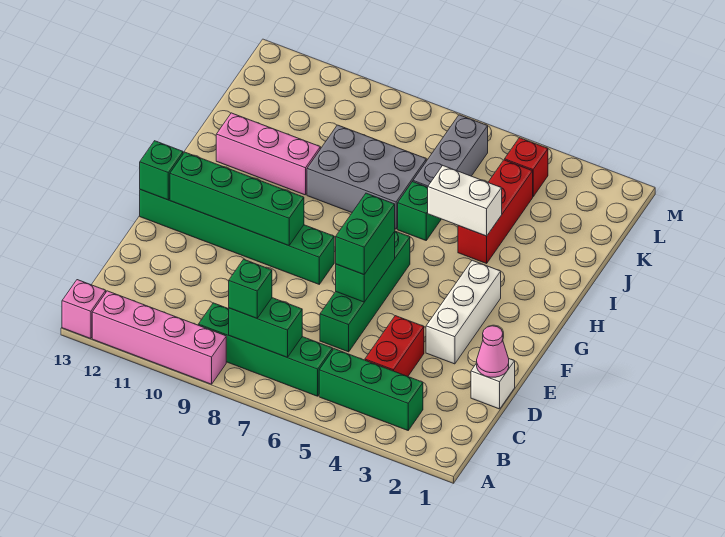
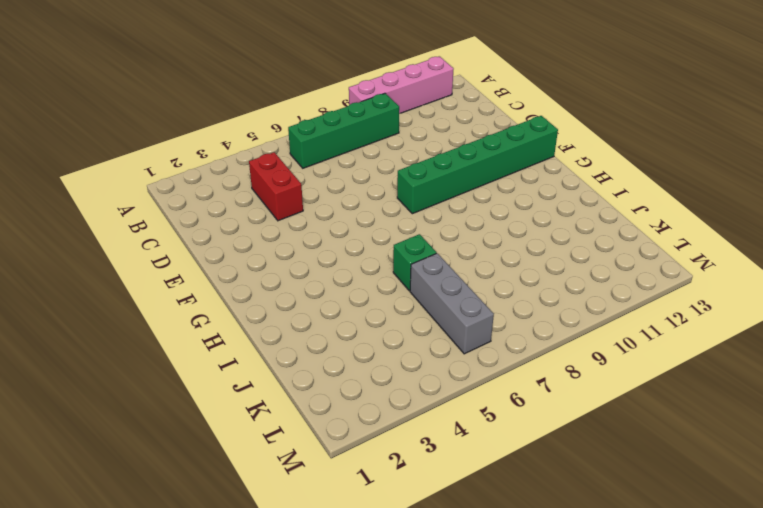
none -> pink 1x1 brick [62,280,106,339]
none -> green 1x3 brick [319,349,423,430]
none -> white 1x1 brick [471,359,515,409]

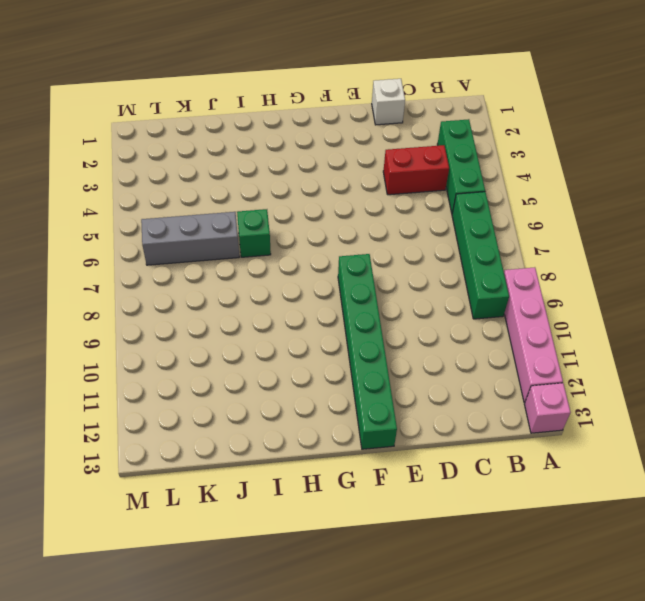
none -> green 1x4 brick [320,231,410,352]
none -> white 1x3 brick [426,260,501,364]
none -> red 1x3 brick [458,160,533,263]

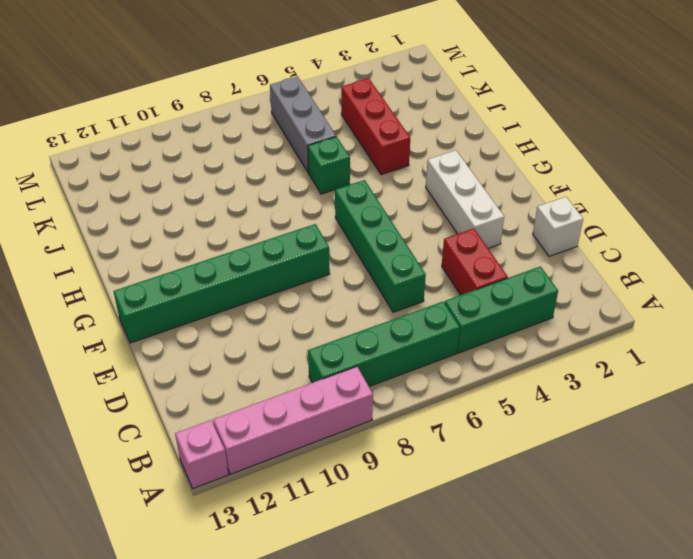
none -> grey 2x3 brick [307,125,426,229]
none -> pink 1x3 brick [216,113,320,195]
none -> red 1x1 brick [505,138,548,197]

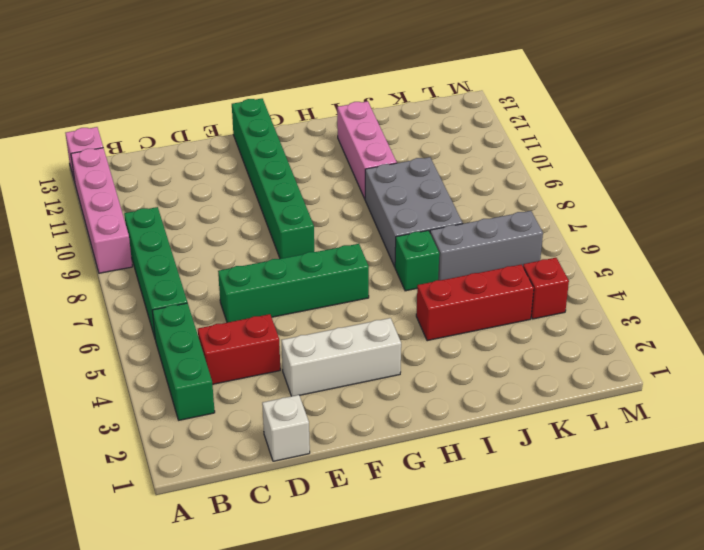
none -> green 1x2 brick [229,298,302,357]
none -> pink 1x1 cone [477,326,509,377]
none -> green 1x2 brick [336,232,395,302]

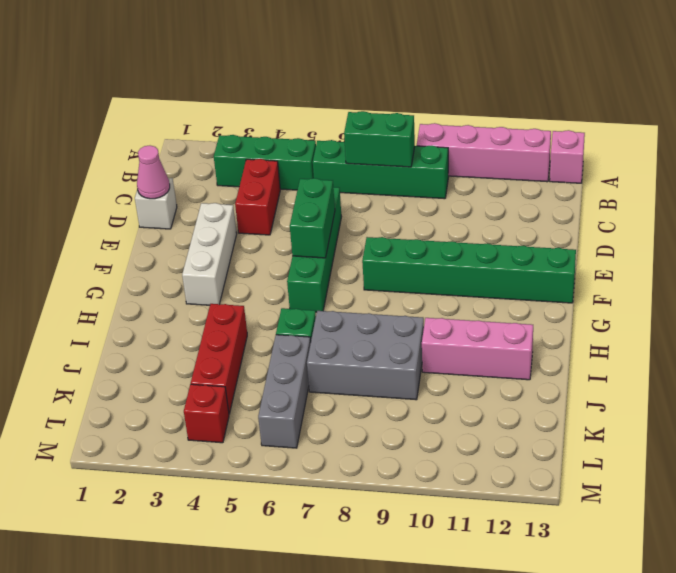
none -> green 1x4 brick [170,152,304,246]
none -> green 1x1 brick [140,141,183,200]
none -> white 1x2 brick [428,165,502,236]

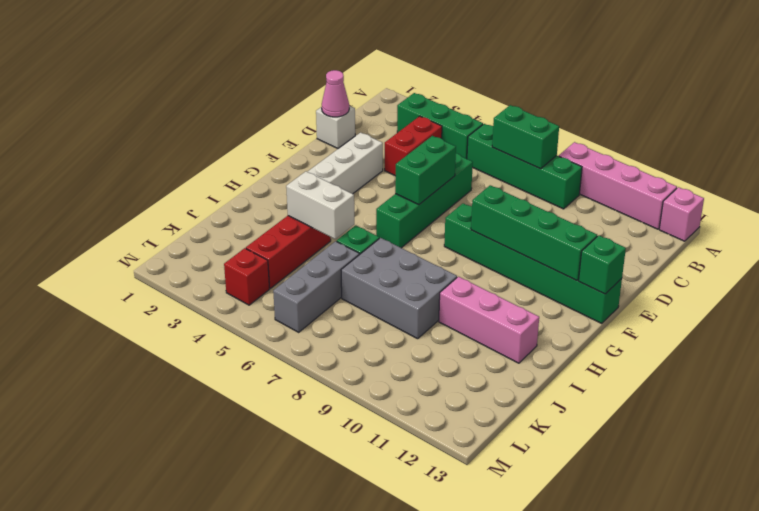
none -> green 1x1 brick [229,259,272,318]
none -> green 1x2 brick [336,193,395,275]

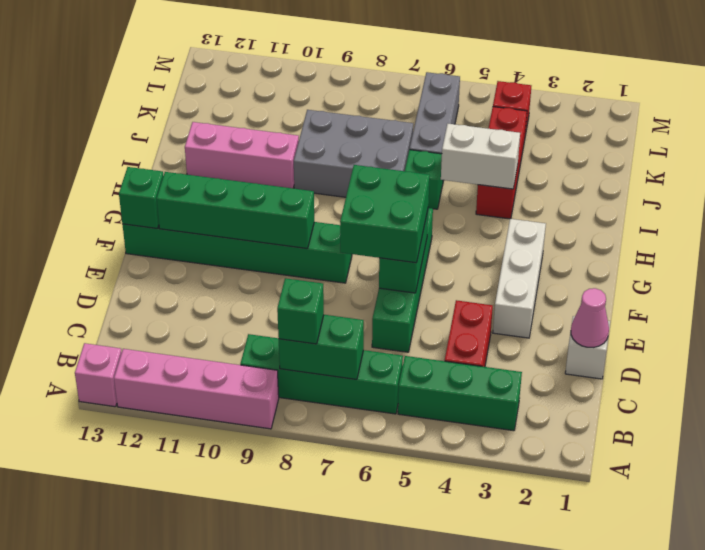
green 2x2 brick [340,165,430,263] -> green 1x2 brick [336,193,395,275]

